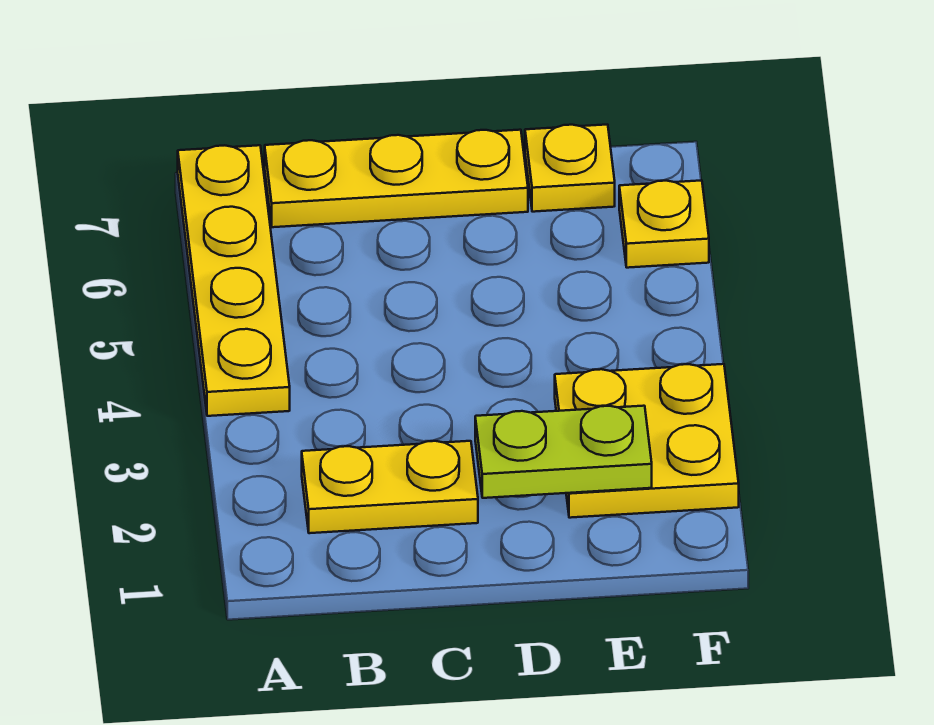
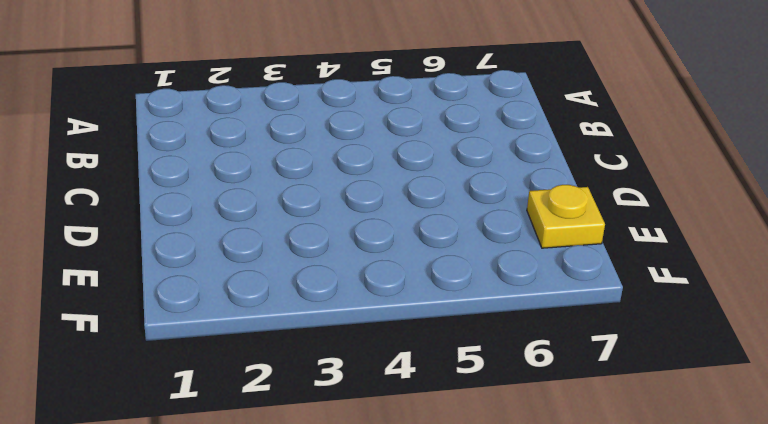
none -> yellow 1x4 plate [178,145,290,416]
none -> yellow 1x2 plate [302,441,478,533]

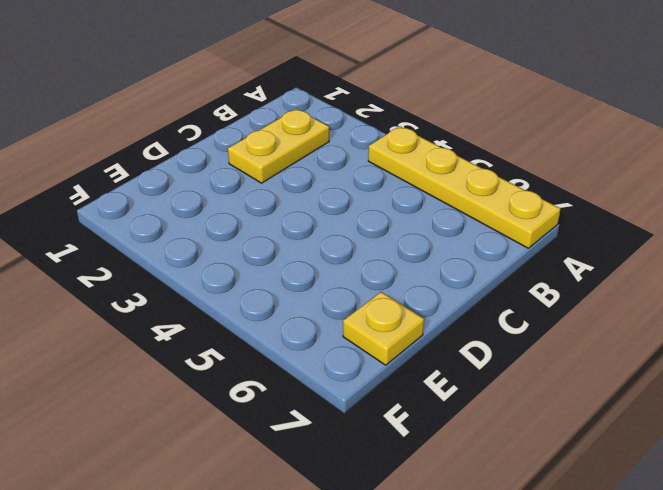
none -> yellow 1x3 plate [265,130,528,227]
none -> yellow 2x2 plate [555,364,739,518]

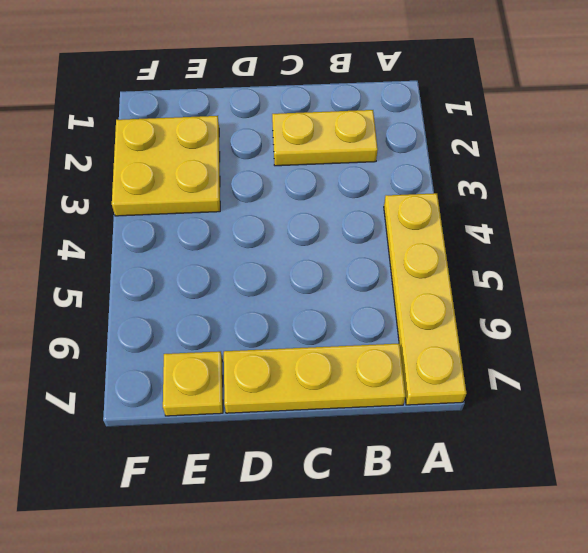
none -> yellow 1x1 plate [619,180,709,268]
none -> lime 1x2 plate [475,406,652,498]

